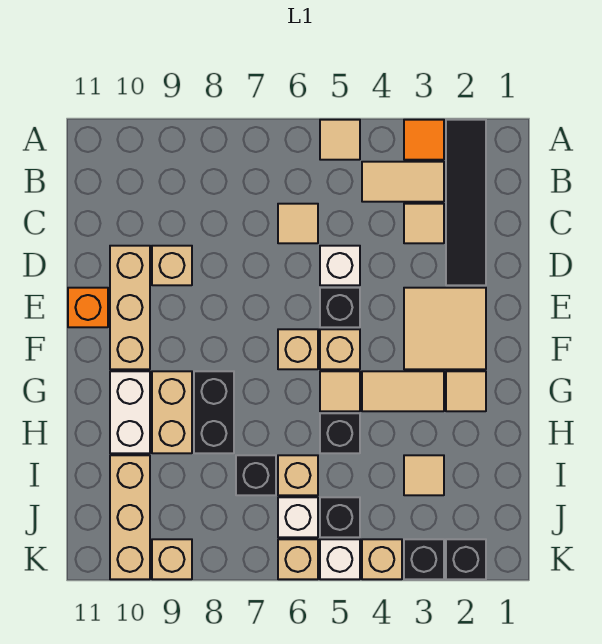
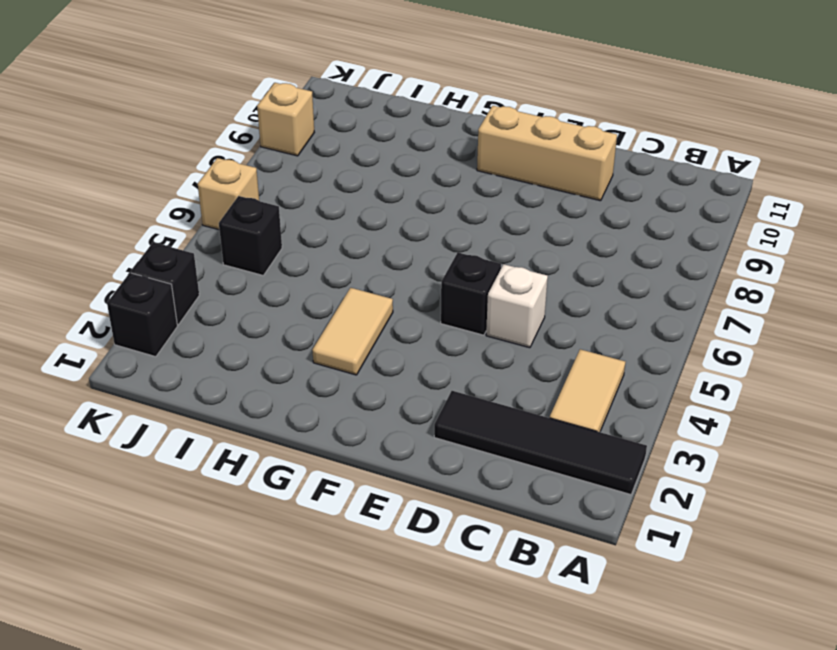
none -> orange 1x1 tile [404,120,444,160]
none -> tan 1x1 tile [320,120,360,160]
none -> tan 1x1 tile [404,204,444,243]
none -> tan 1x1 tile [278,204,318,243]

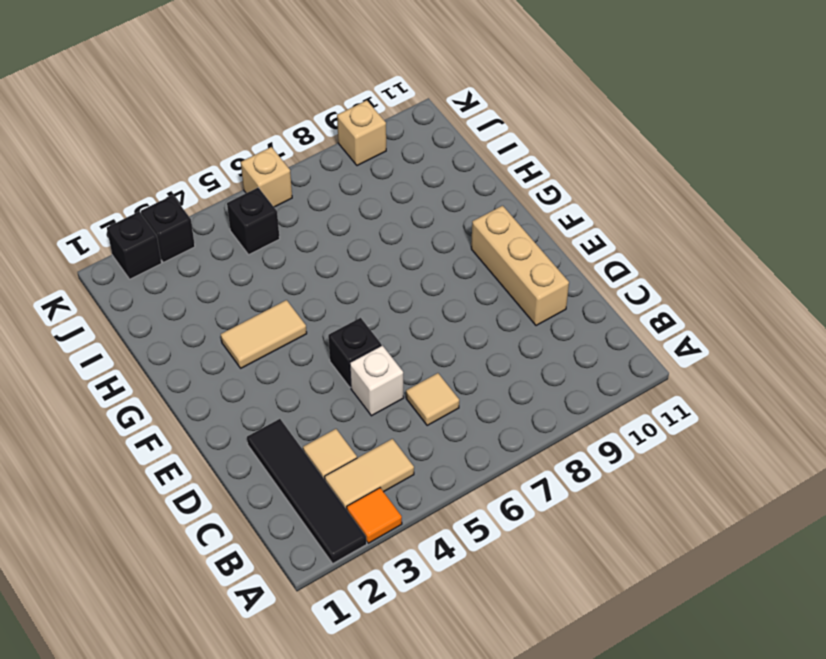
none -> tan 1x1 tile [320,120,360,160]
none -> tan 1x1 brick [152,246,192,285]
none -> tan 2x2 tile [404,288,486,369]
none -> orange 1x1 brick [68,288,108,327]

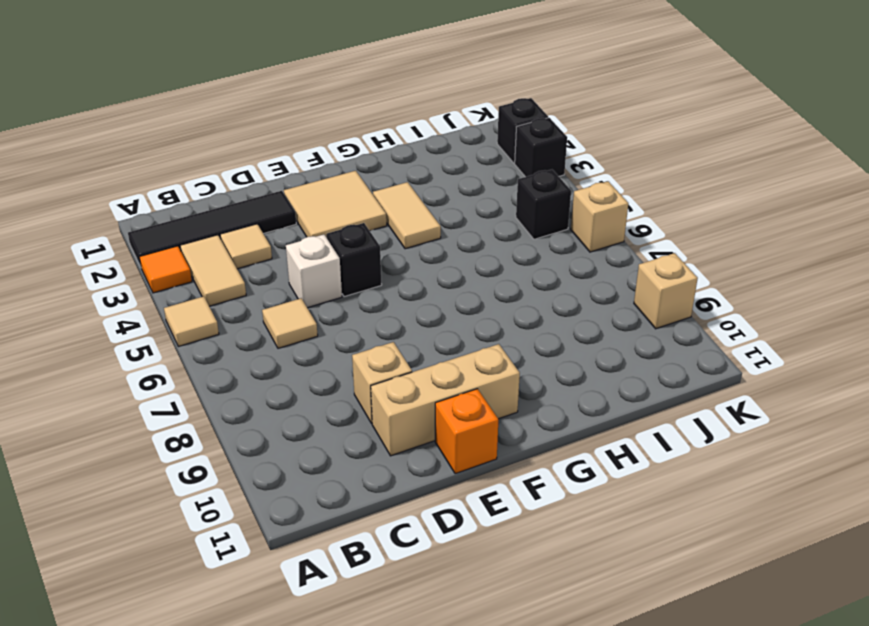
none -> tan 1x1 brick [320,329,360,369]
none -> tan 1x1 brick [278,329,318,369]
none -> tan 1x1 tile [446,371,486,411]
none -> tan 1x1 tile [320,371,360,411]

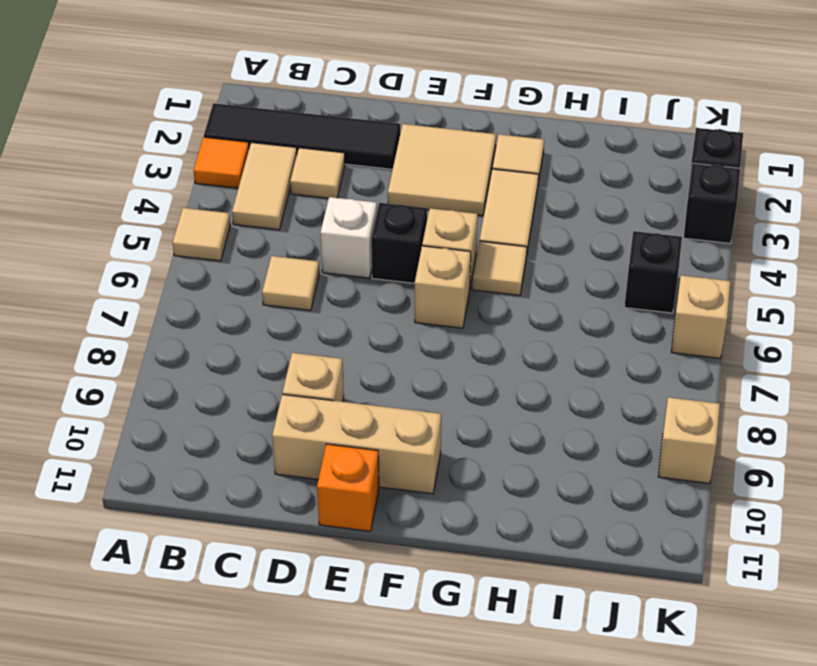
none -> black 1x2 brick [194,371,234,453]
none -> tan 1x2 brick [152,371,192,453]
none -> white 1x2 brick [110,371,150,453]
none -> black 1x1 brick [320,413,360,453]

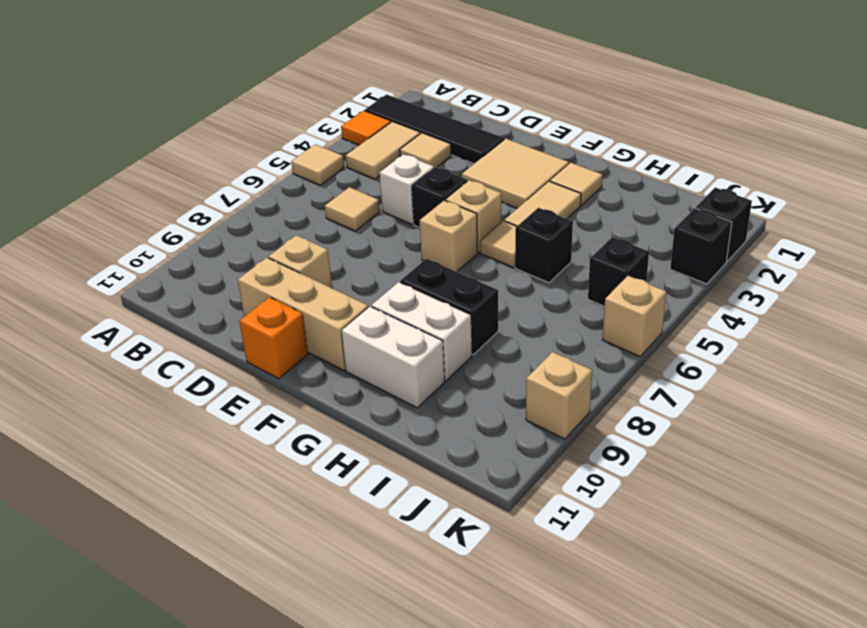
white 1x2 brick [371,282,472,381] -> tan 1x2 brick [152,371,192,453]
none -> tan 1x1 tile [404,455,444,495]
none -> tan 1x1 brick [278,455,318,495]
none -> black 1x1 brick [236,455,276,495]
none -> tan 1x3 brick [110,455,150,579]

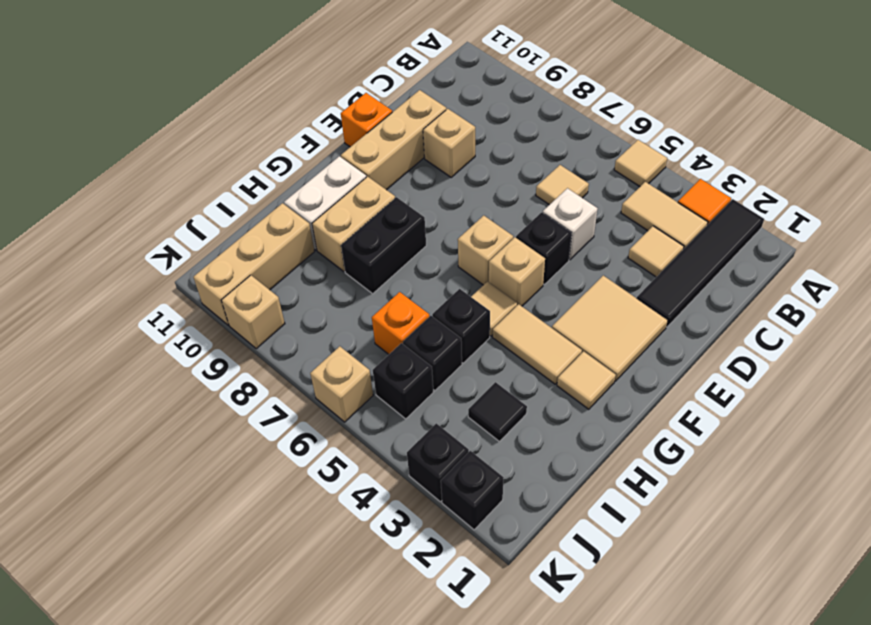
black 1x1 tile [468,382,527,441] -> tan 1x1 tile [404,455,444,495]
black 1x1 brick [403,316,462,391] -> black 1x1 brick moved to [236,455,276,495]
orange 1x1 brick [372,292,430,354] -> tan 1x1 brick [278,455,318,495]
none -> white 1x1 brick [278,497,318,537]
none -> tan 1x1 brick [362,539,402,579]
none -> white 1x1 brick [320,539,360,579]

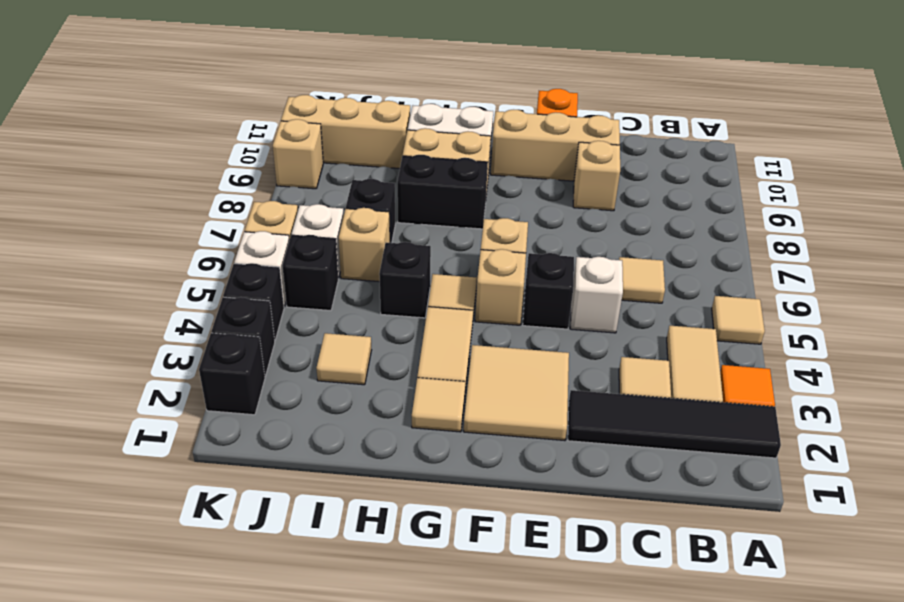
black 1x1 brick [223,263,284,340] -> tan 1x1 brick [362,539,402,579]

